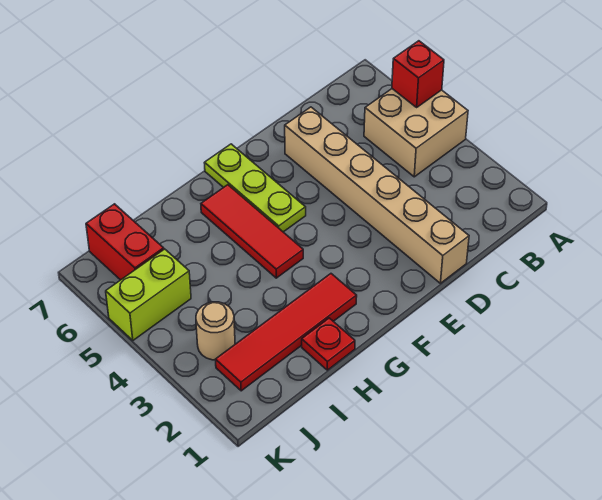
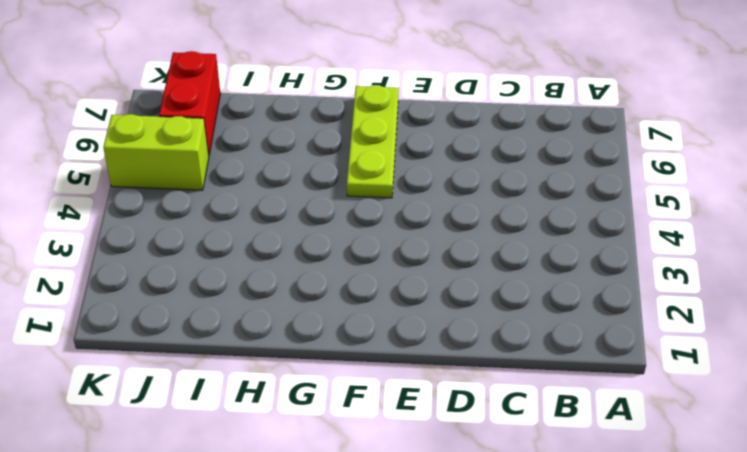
none -> tan 2x2 brick [364,89,468,177]
none -> tan 1x6 brick [285,107,469,283]

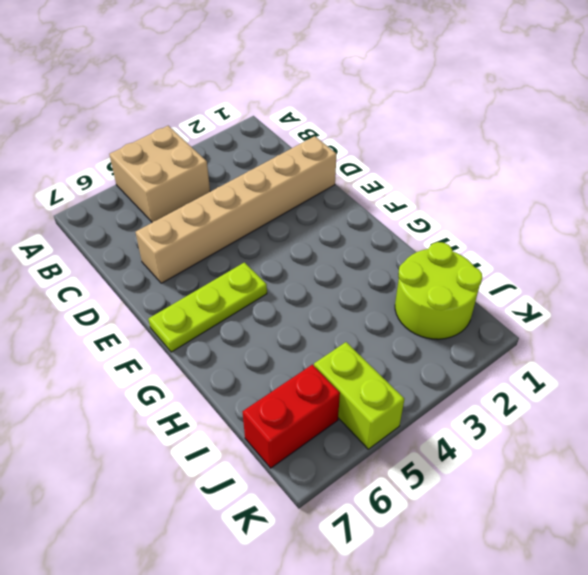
lime 2x2 round brick [395,242,482,339] -> red 1x4 tile [215,274,357,391]
none -> red 1x3 tile [201,185,303,278]
none -> red 1x1 plate [302,318,355,370]

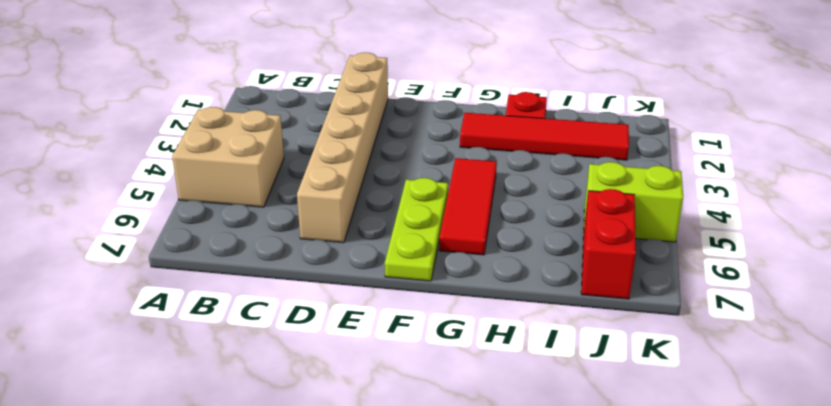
none -> tan 1x1 round brick [196,302,235,360]
none -> red 1x1 brick [392,41,444,107]

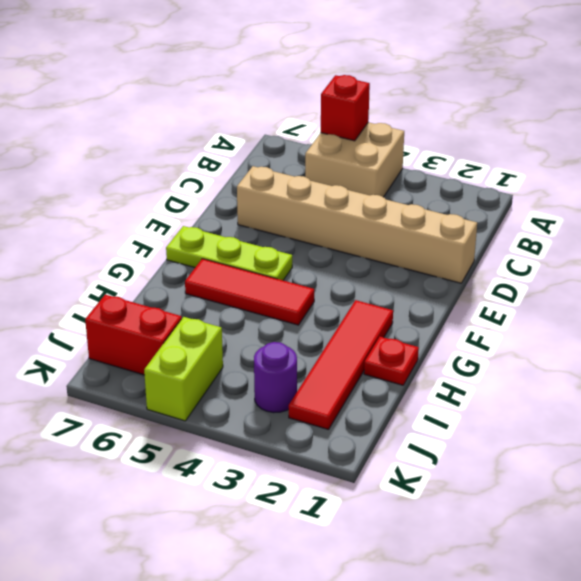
purple 1x1 round brick [254,342,297,413] -> tan 1x1 round brick [196,302,235,360]

